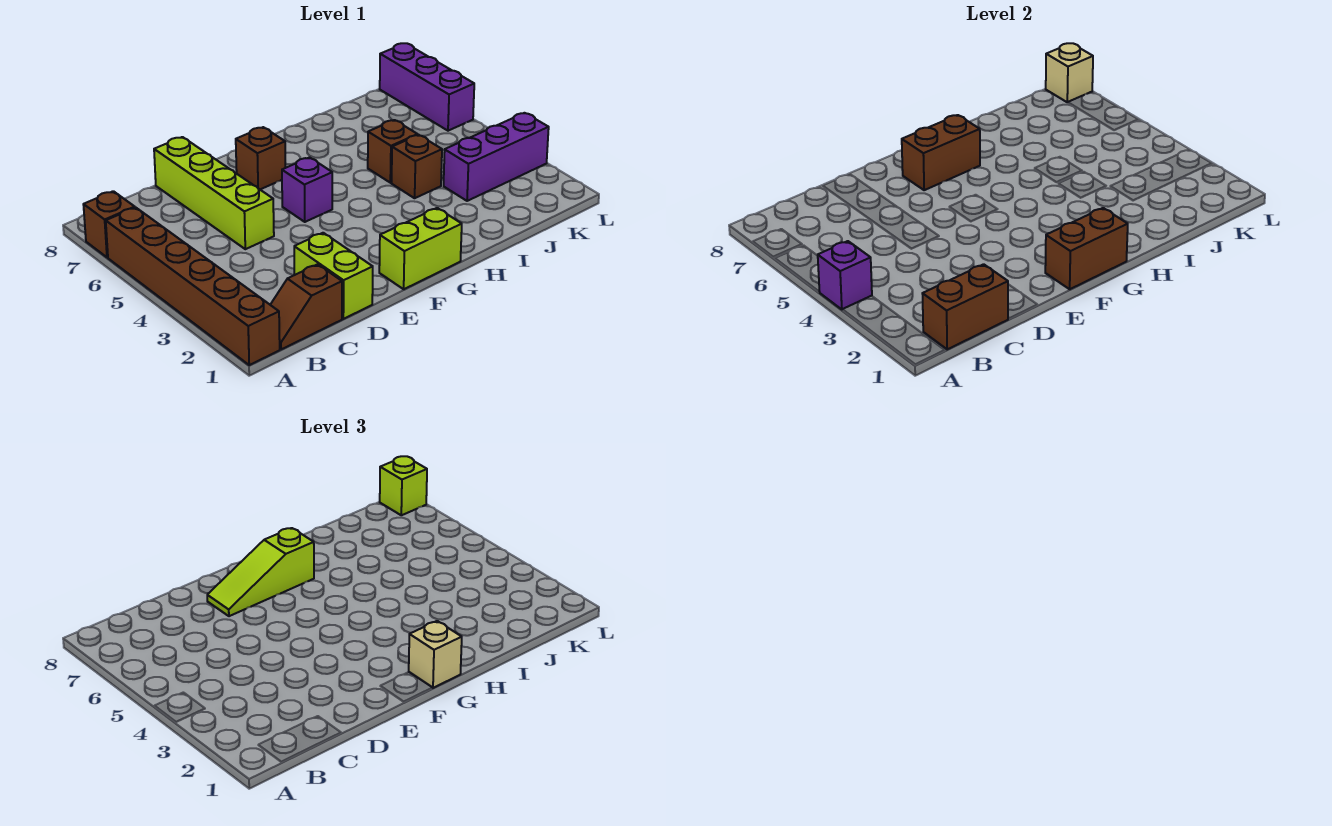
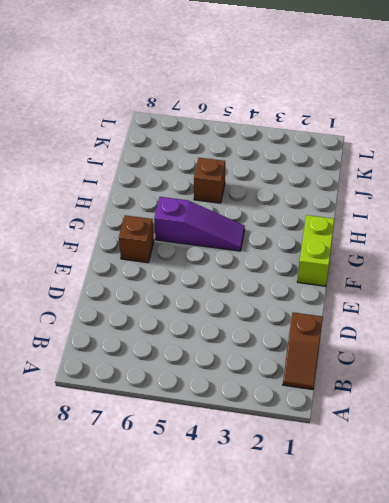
purple 1x3 slope [154,197,245,251] -> none
none -> brown 1x6 brick [106,207,280,365]
none -> brown 1x1 brick [83,191,135,257]
none -> lime 1x2 brick [294,233,373,319]

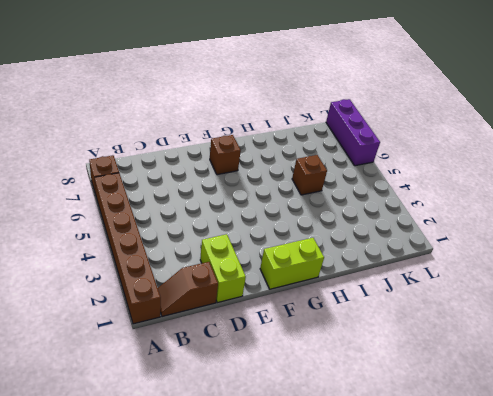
none -> lime 1x4 brick [154,137,274,249]
none -> purple 1x1 brick [282,157,332,222]
none -> brown 1x1 brick [392,135,442,198]

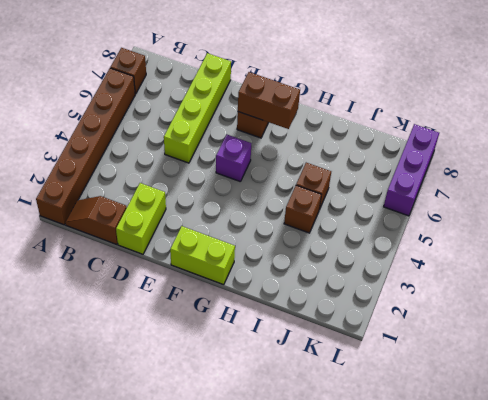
none -> purple 1x3 brick [444,113,549,201]
none -> purple 1x1 brick [818,241,872,310]
none -> brown 1x2 brick [922,264,1008,349]

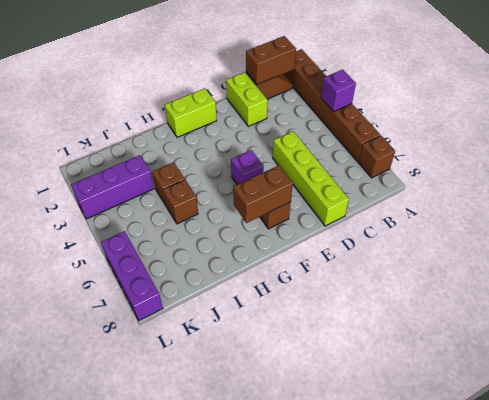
none -> brown 1x2 brick [1045,208,1128,289]
none -> tan 1x1 brick [1046,43,1093,102]
none -> lime 1x3 slope [207,528,314,616]

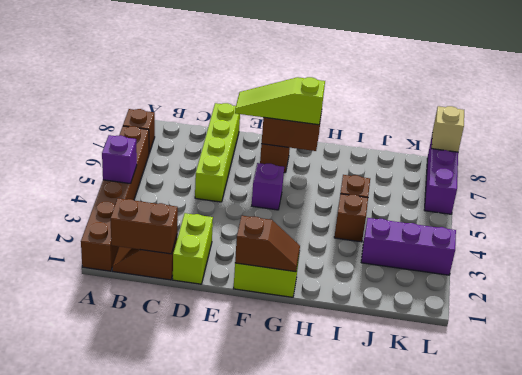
brown 1x2 slope [235,216,300,272] -> brown 1x2 brick [1045,208,1128,289]
none -> tan 1x1 brick [409,621,462,688]
none -> lime 1x1 brick [380,456,427,515]

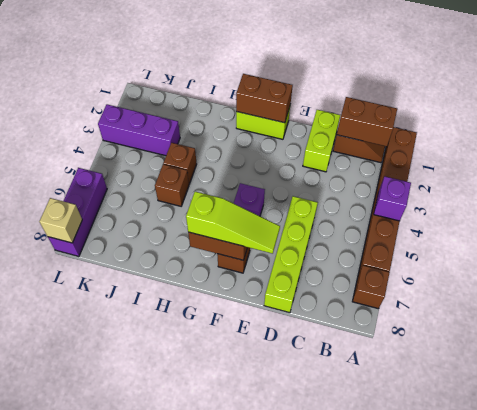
none -> tan 1x1 brick [409,621,462,688]
none -> lime 1x1 brick [380,456,427,515]

